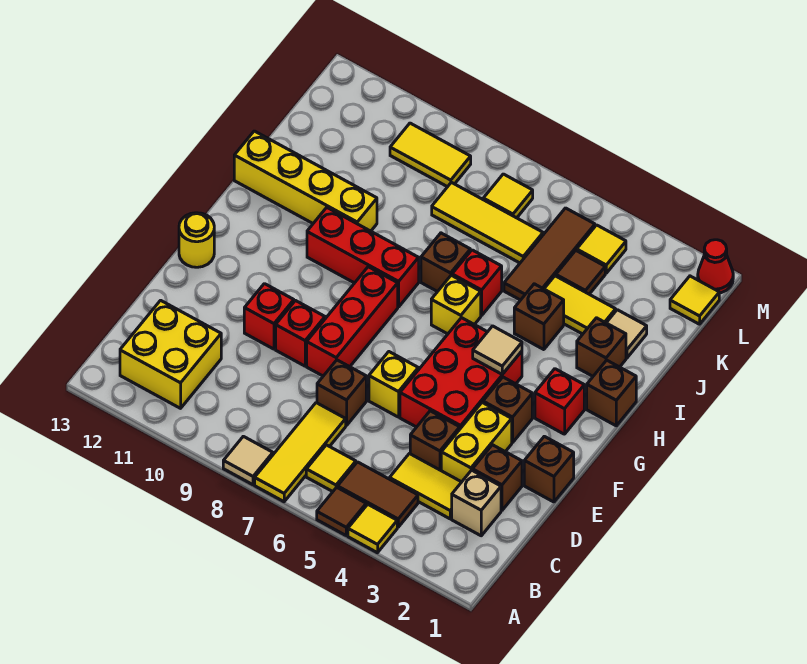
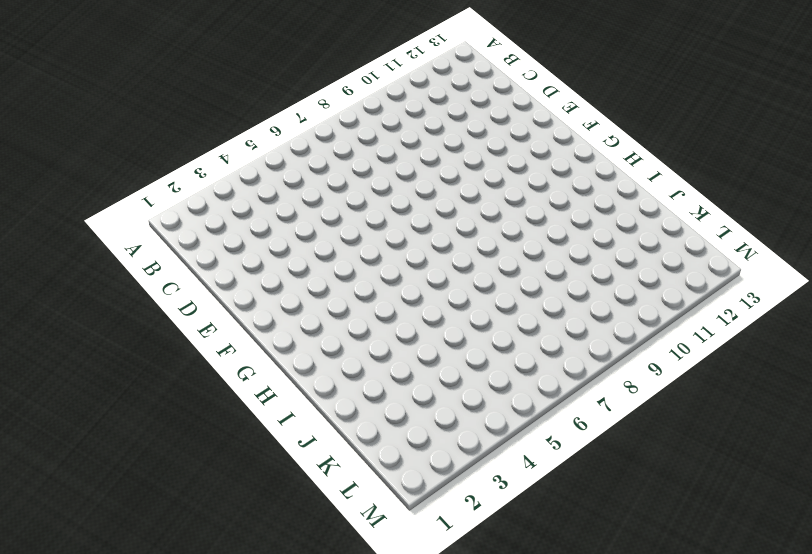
none -> yellow 1x1 tile [348,504,397,553]
none -> brown 1x1 tile [317,487,366,535]
none -> yellow 1x3 tile [255,403,346,502]
none -> tan 1x1 tile [223,436,273,485]

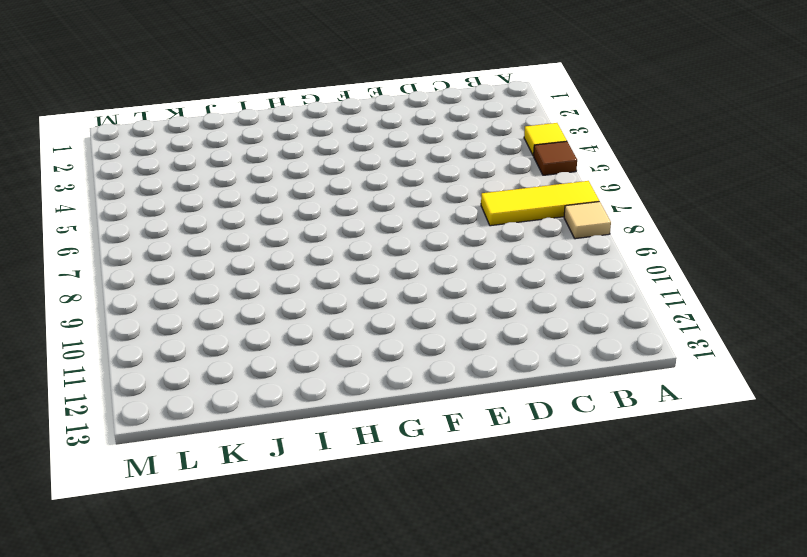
none -> brown 1x2 tile [338,462,418,527]
none -> yellow 1x1 tile [306,445,356,492]
none -> yellow 2x2 brick [120,300,221,408]
none -> tan 1x1 brick [452,470,501,536]

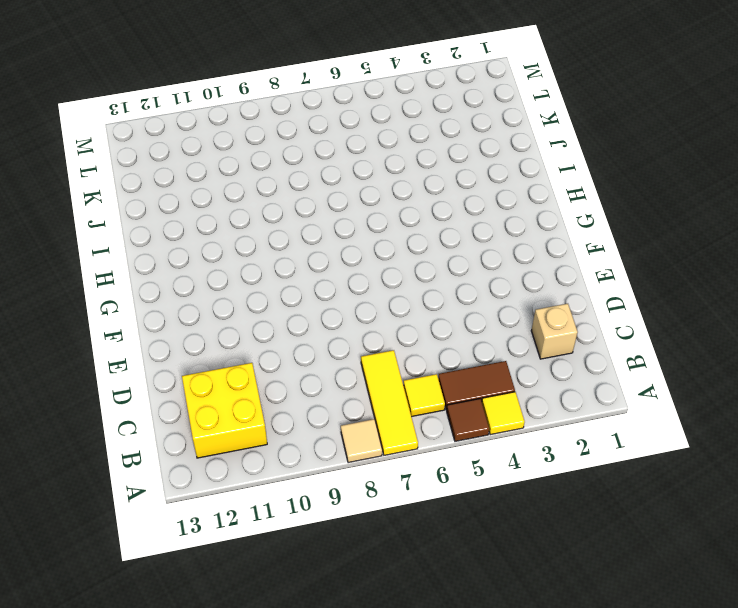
none -> yellow 1x2 tile [390,454,461,519]
none -> brown 1x1 brick [473,445,522,510]
none -> yellow 1x2 brick [441,403,512,482]
none -> brown 1x1 brick [410,411,460,470]

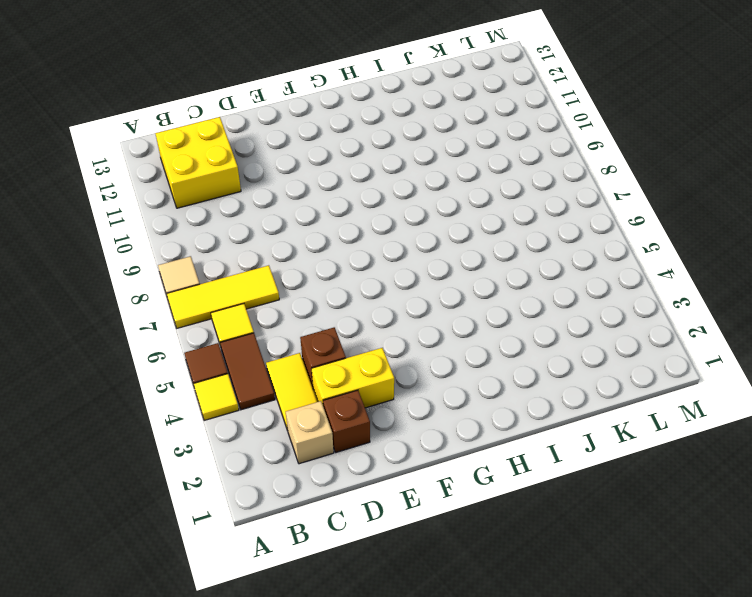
none -> brown 1x1 brick [317,360,366,426]
none -> brown 1x1 brick [524,436,574,502]
none -> red 2x3 brick [400,318,522,429]
none -> yellow 1x1 brick [369,352,418,417]

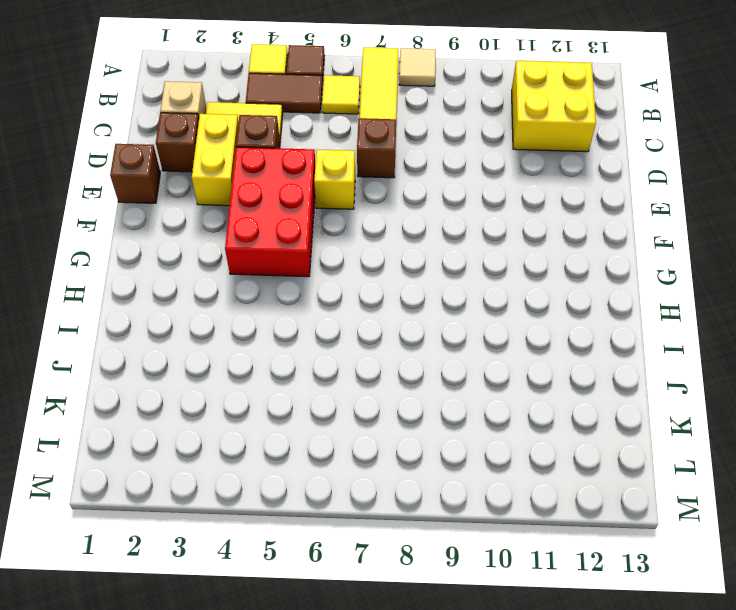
none -> red 1x3 brick [307,267,398,376]
none -> red 1x1 brick [276,301,325,366]
none -> red 1x1 brick [244,284,294,349]
none -> brown 1x1 brick [483,377,532,443]

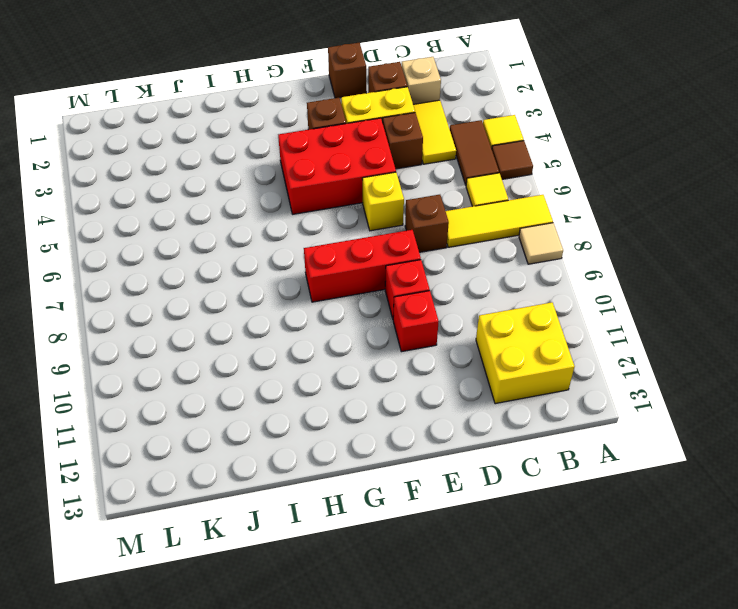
none -> yellow 1x1 round brick [179,213,214,267]
none -> red 1x1 brick [535,369,584,434]
none -> brown 1x1 brick [587,360,636,426]
none -> yellow 1x1 brick [431,275,481,334]

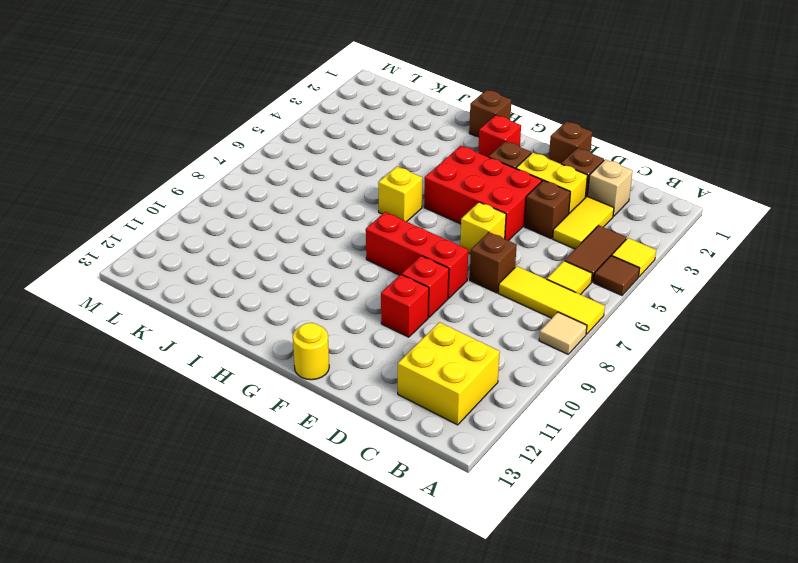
none -> red 1x3 brick [307,208,419,307]
none -> brown 1x1 brick [577,318,626,376]
none -> brown 1x1 brick [514,284,564,350]
none -> red 1x1 brick [452,250,502,315]

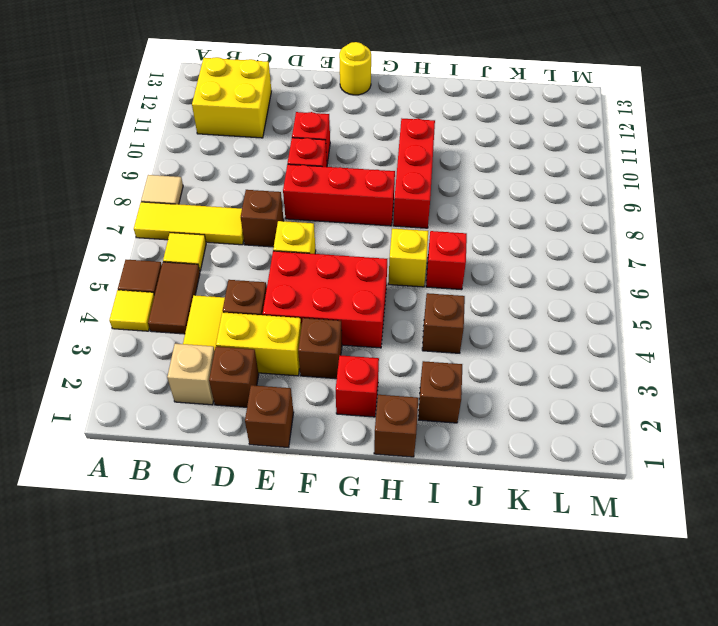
none -> brown 1x1 brick [421,233,470,292]
none -> yellow 1x4 brick [234,131,377,231]
none -> tan 1x1 tile [607,310,647,358]
none -> yellow 1x2 tile [544,276,616,334]

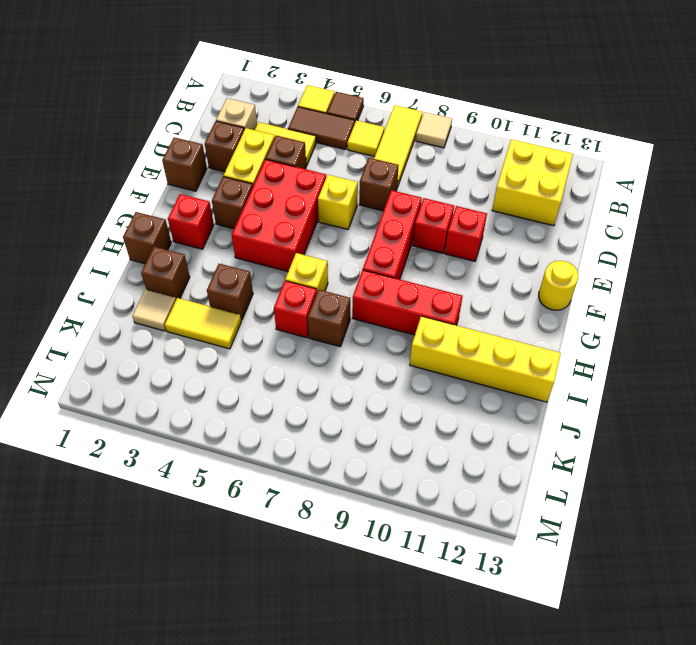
none -> brown 1x3 tile [504,208,595,300]
none -> brown 1x1 tile [556,250,605,294]
none -> yellow 1x3 tile [432,182,543,263]
none -> yellow 1x1 tile [670,276,719,324]

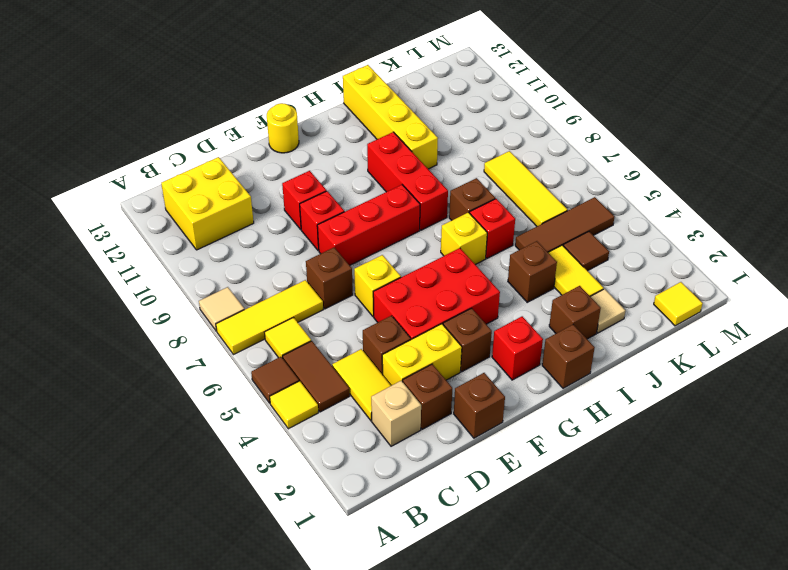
none -> yellow 1x1 tile [577,225,626,273]
none -> yellow 1x1 tile [483,174,533,218]
none -> yellow 1x2 tile [390,123,471,187]
none -> red 1x1 cone [698,240,733,293]

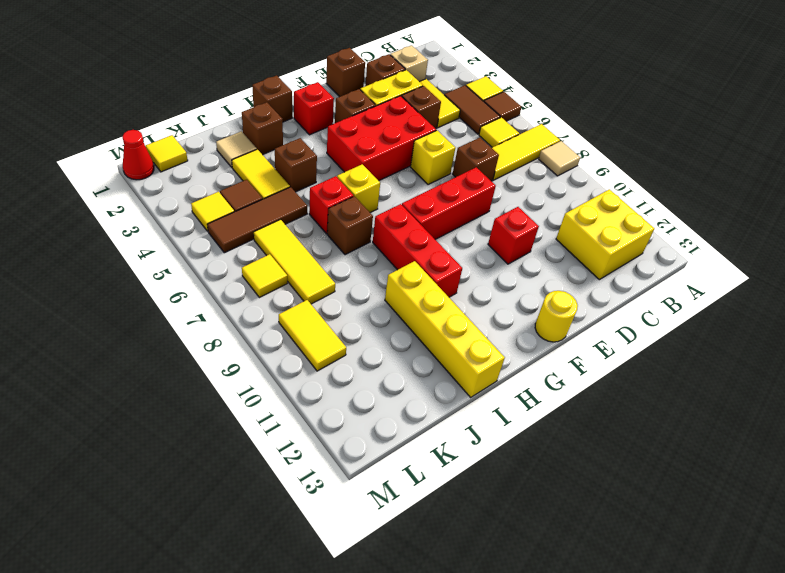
none -> red 1x1 brick [276,301,325,366]
none -> tan 1x1 tile [473,326,522,374]

